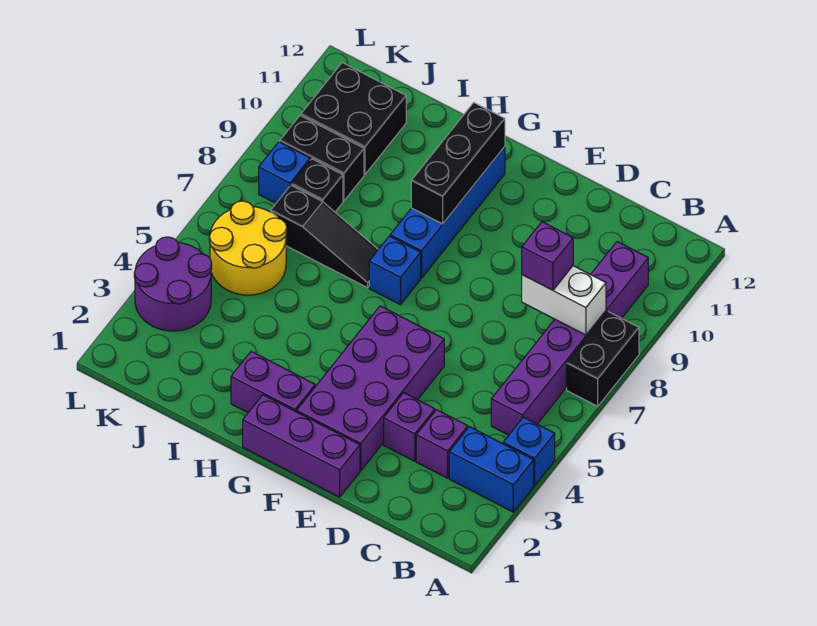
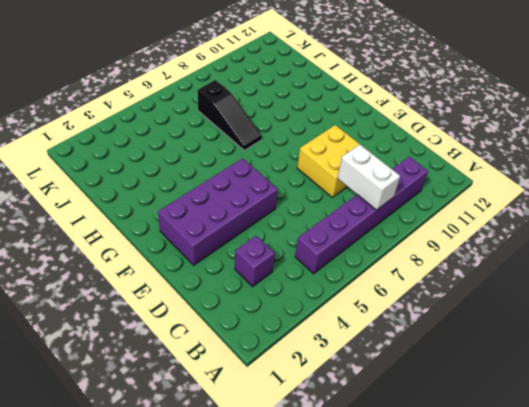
yellow 2x2 brick [297,125,371,197] -> none
none -> blue 1x2 brick [449,427,534,512]
none -> blue 1x1 brick [503,417,555,486]
none -> black 1x2 brick [567,312,639,406]

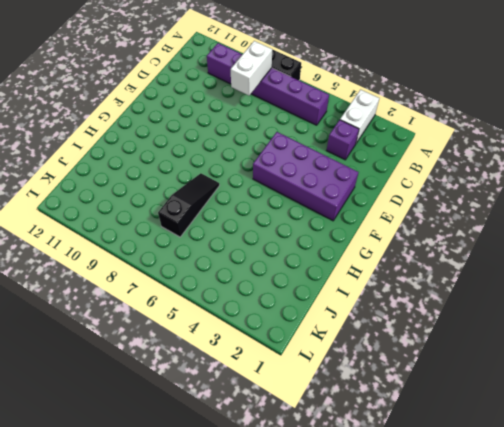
white 1x2 brick [340,90,379,143] -> blue 1x2 brick [449,427,534,512]
none -> blue 1x1 brick [503,417,555,486]
none -> purple 1x1 brick [384,393,435,461]
none -> purple 1x3 brick [243,395,360,497]

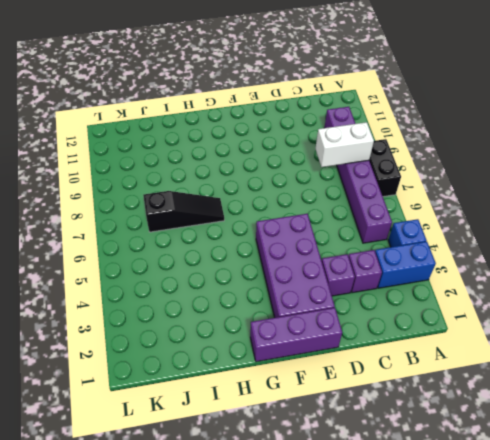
none -> purple 1x2 brick [231,352,315,413]
none -> blue 1x1 brick [369,236,421,305]
none -> blue 1x4 brick [390,147,505,278]

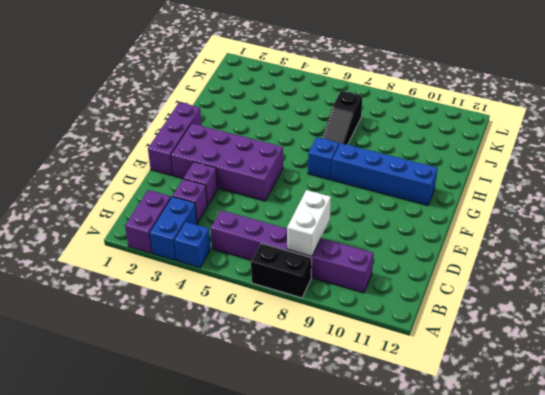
purple 1x2 brick [125,190,171,253] -> purple 1x2 brick moved to [231,352,315,413]
none -> yellow 2x2 round brick [209,201,287,295]
none -> black 1x1 brick [292,159,343,212]
none -> black 1x2 brick [280,116,364,201]

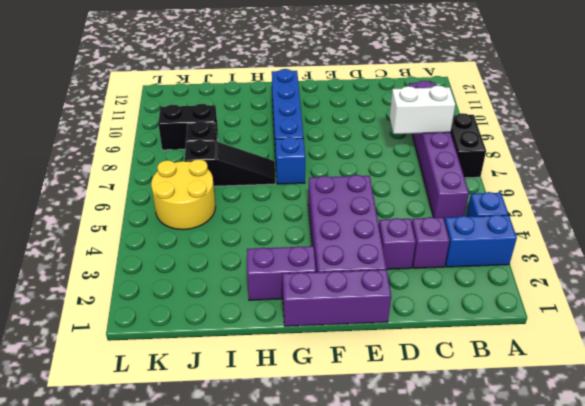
none -> black 2x2 brick [301,63,406,174]
none -> purple 2x2 round brick [134,237,212,331]
none -> blue 1x1 brick [259,142,310,203]

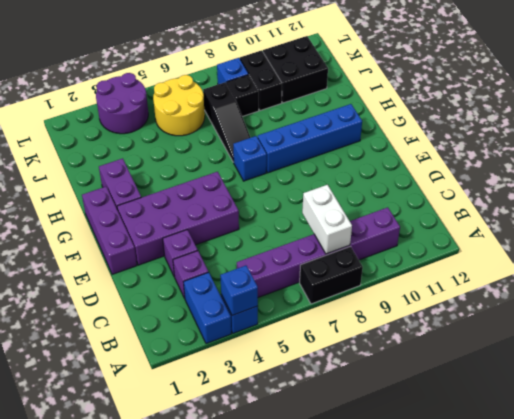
blue 1x1 brick [220,265,258,315] -> none
none -> black 1x3 brick [411,103,505,224]
none -> purple 1x1 brick [522,222,573,290]

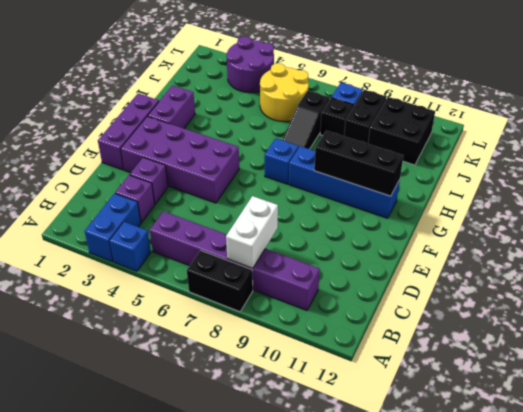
none -> purple 1x1 brick [522,222,573,290]

